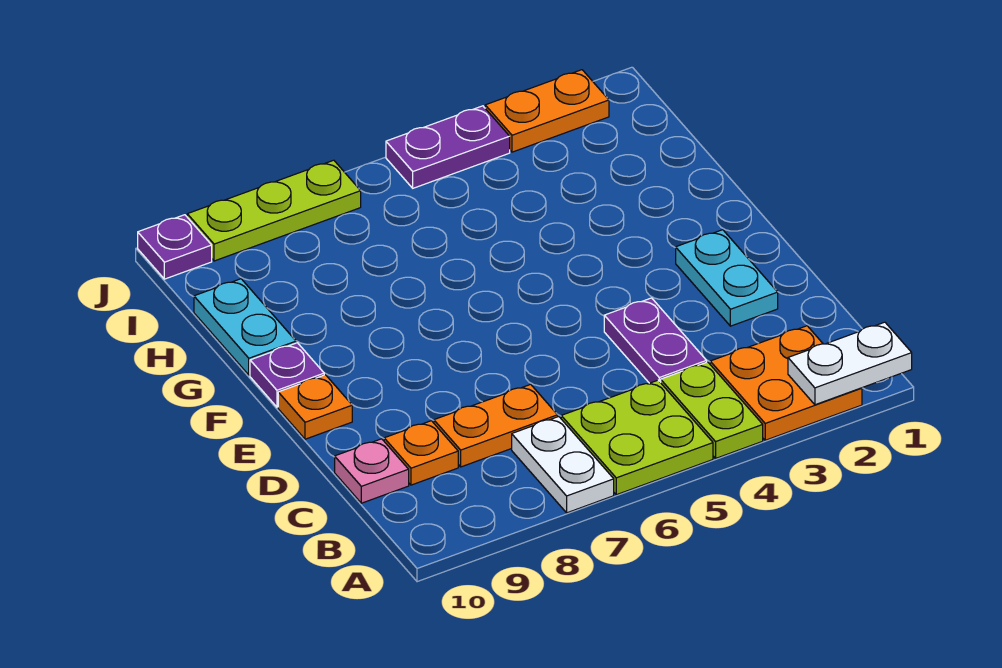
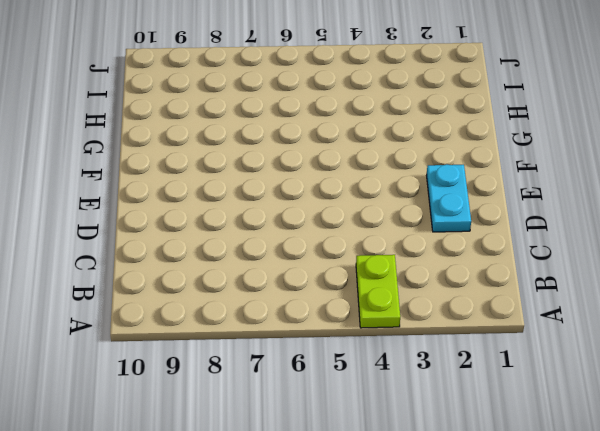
none -> orange 2x2 plate [710,326,862,440]
none -> lime 2x2 plate [561,380,713,495]
none -> white 1x2 plate [512,417,614,513]

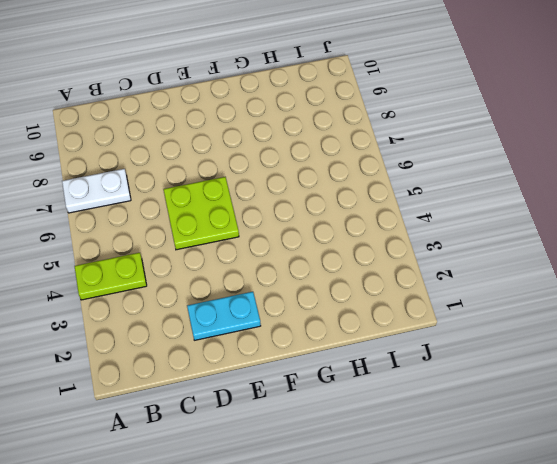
lime 2x2 plate [164,177,239,250] -> lime 2x2 plate moved to [561,380,713,495]
none -> orange 2x2 plate [710,326,862,440]
none -> purple 1x2 plate [604,298,707,383]
none -> orange 1x2 plate [434,384,558,467]

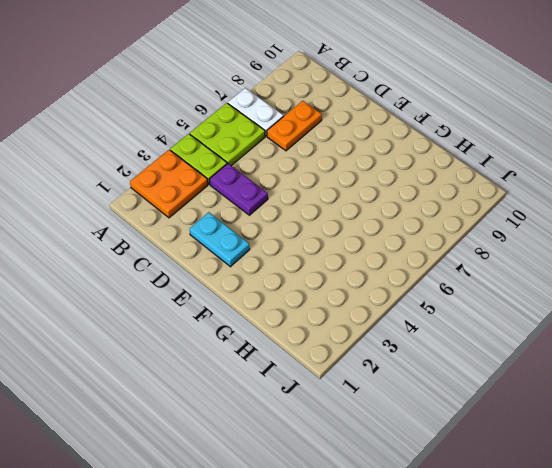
none -> orange 1x1 plate [384,421,458,485]
none -> pink 1x1 plate [335,439,409,503]
none -> orange 1x1 plate [278,375,352,439]

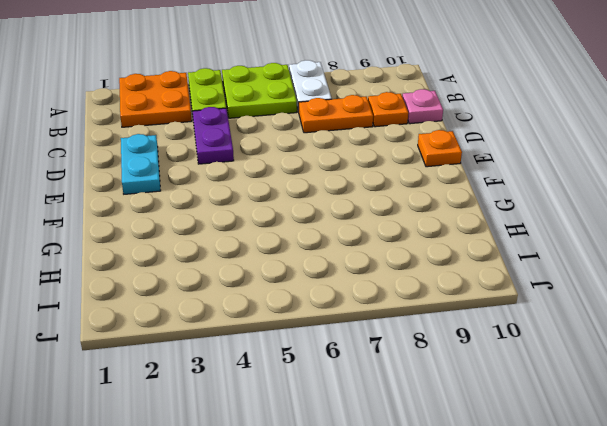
none -> purple 1x1 plate [250,343,324,407]
none -> cyan 1x2 plate [194,279,296,375]
none -> orange 1x2 plate [485,70,609,152]

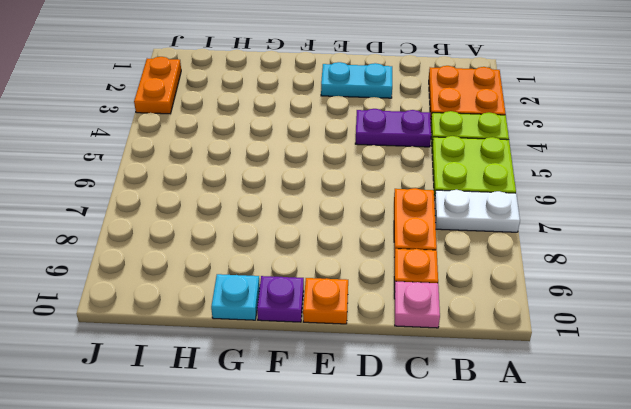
cyan 1x1 plate [211,274,260,320] -> cyan 1x2 plate [194,279,296,375]
none -> purple 1x2 plate [386,106,510,188]
none -> lime 1x3 plate [187,160,361,261]
none -> purple 1x1 plate [138,215,212,279]

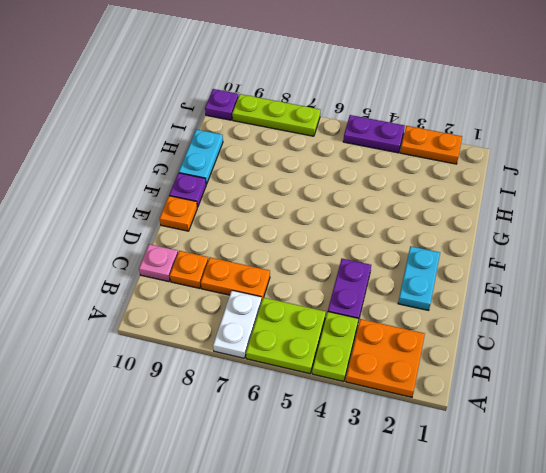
none -> white 1x2 plate [788,322,912,405]

